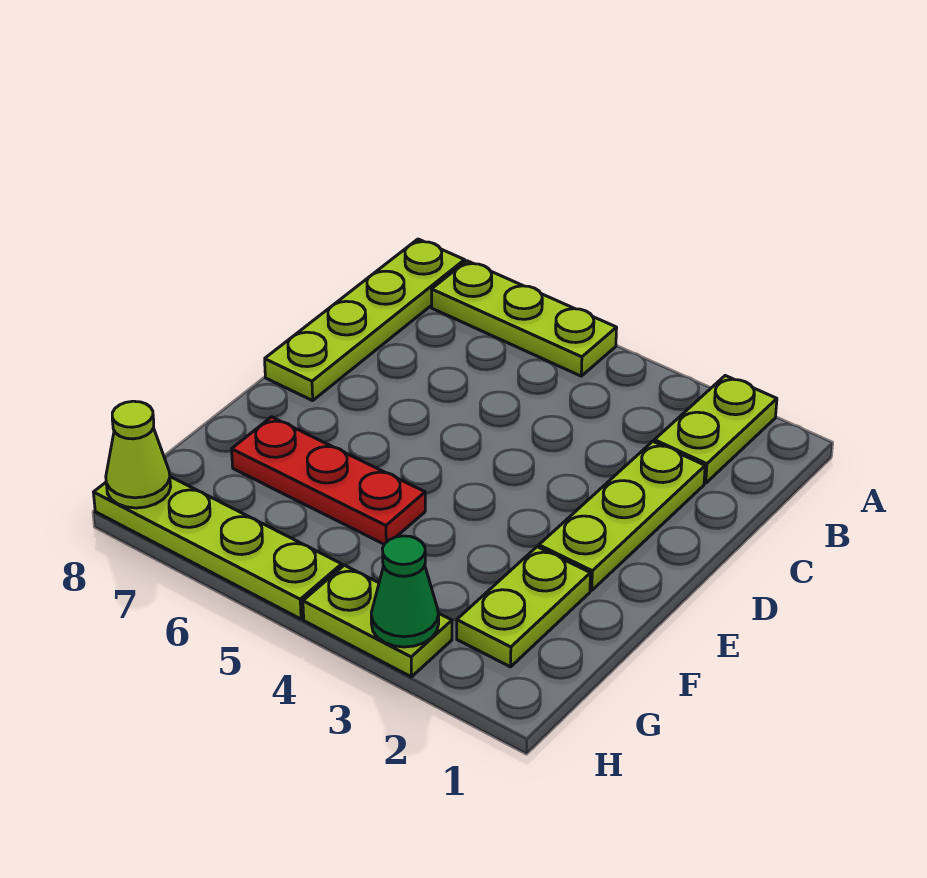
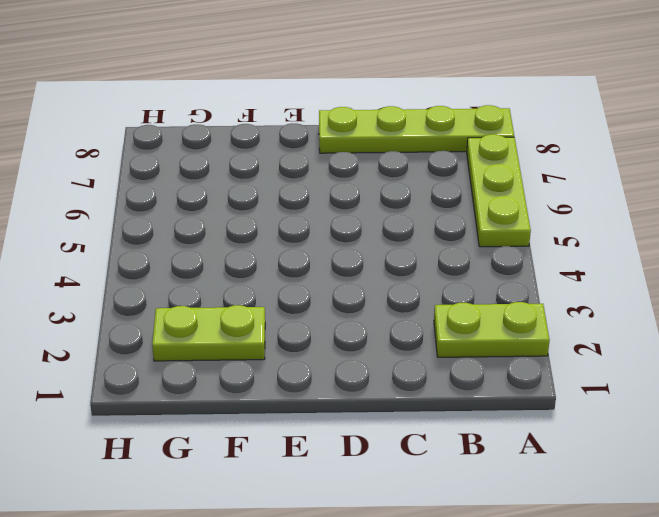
none -> lime 1x3 plate [539,441,705,591]
none -> red 1x3 plate [232,417,425,544]

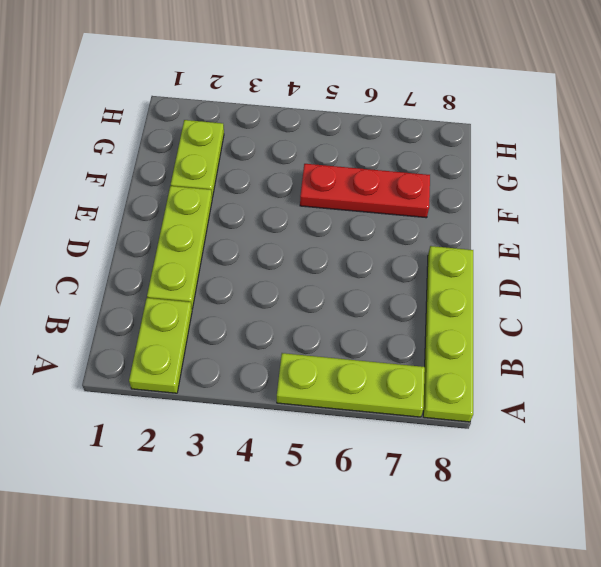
none -> lime 1x2 plate [303,565,452,677]
none -> lime 1x4 plate [93,477,342,619]

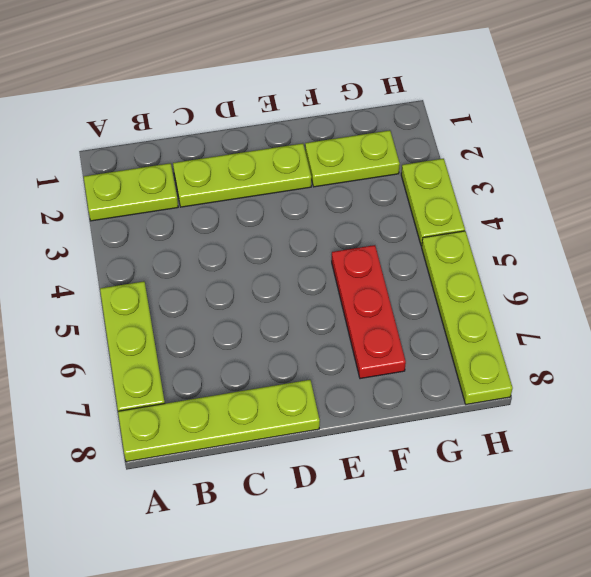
none -> green 1x1 cone [371,536,439,647]
none -> lime 1x1 cone [106,401,171,508]

